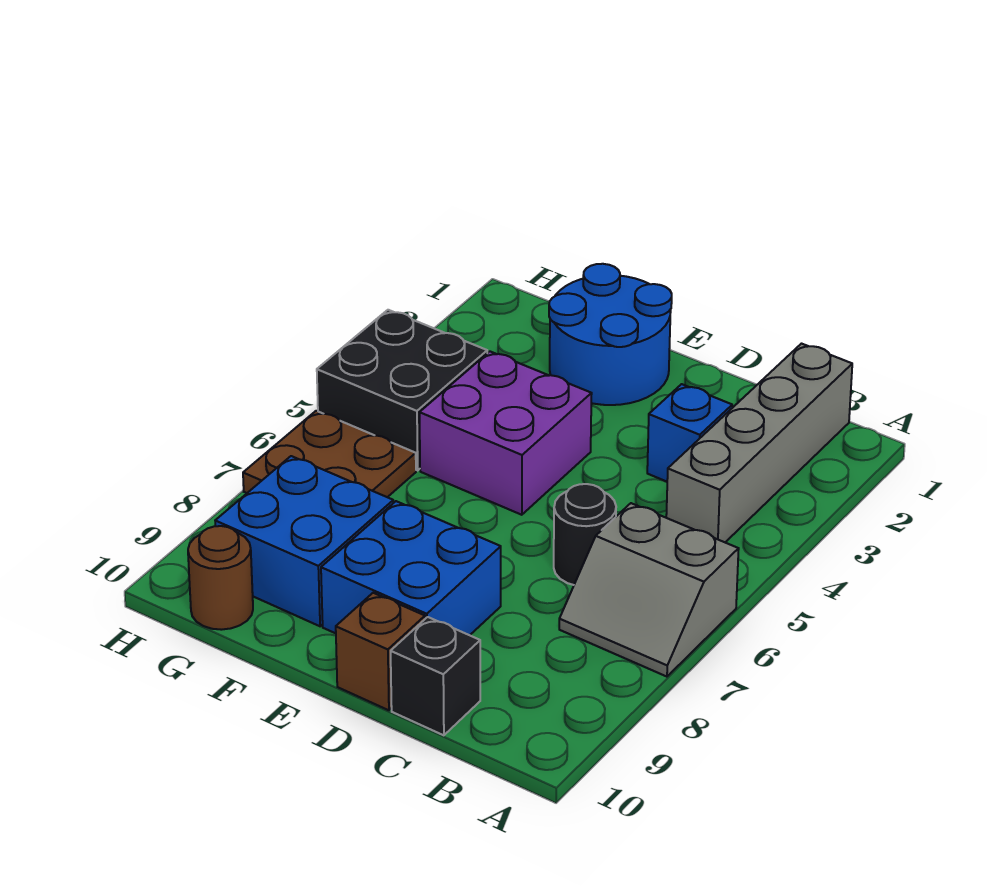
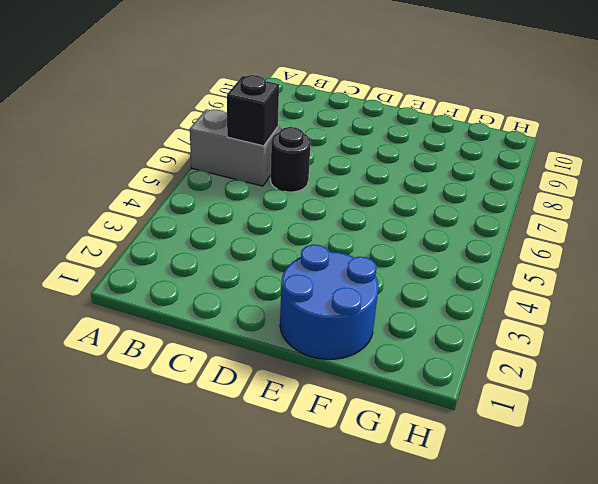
black 1x1 brick [227,75,279,146] -> black 1x1 brick moved to [391,617,480,735]
none -> grey 1x4 brick [666,344,852,542]
none -> blue 1x1 brick [647,384,732,482]
none -> blue 2x2 brick [321,501,501,635]

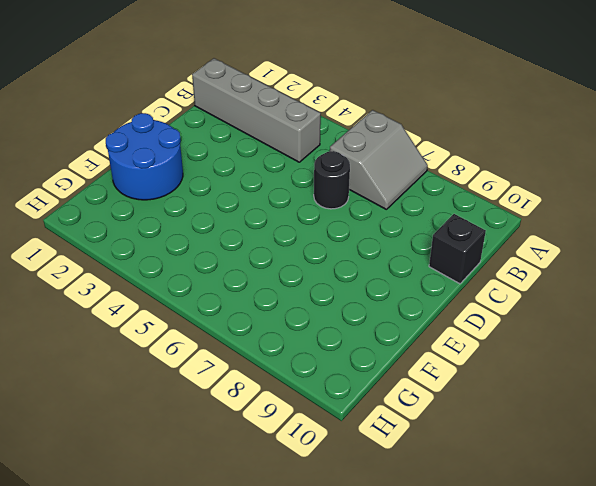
none -> blue 1x1 brick [647,384,732,482]
none -> blue 2x2 brick [321,501,501,635]
none -> brown 1x1 brick [336,593,425,710]

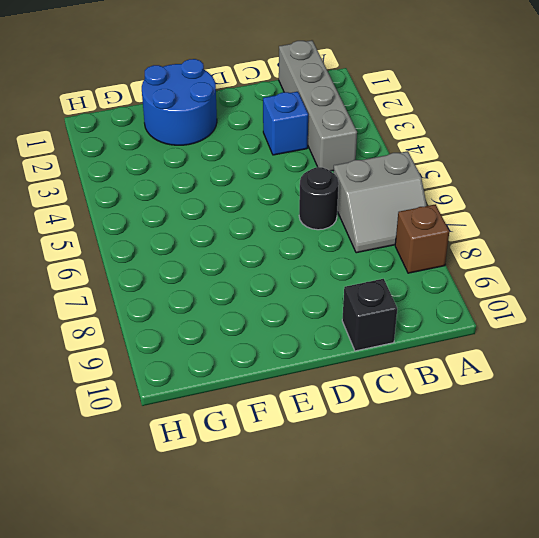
brown 1x1 brick [395,204,449,273] -> brown 1x1 brick moved to [336,593,425,710]
none -> blue 2x2 brick [321,501,501,635]
none -> purple 2x2 brick [420,351,592,515]
none -> blue 2x2 brick [215,456,393,626]

